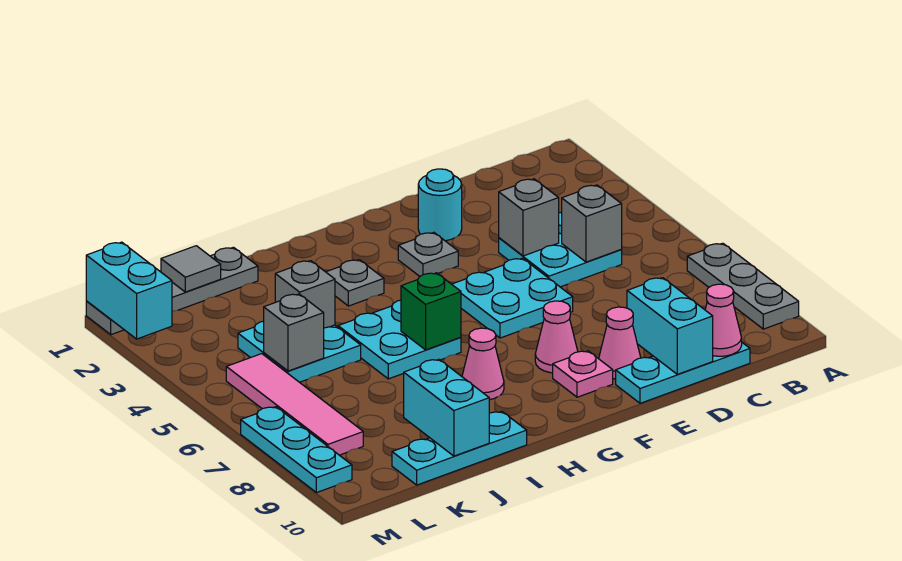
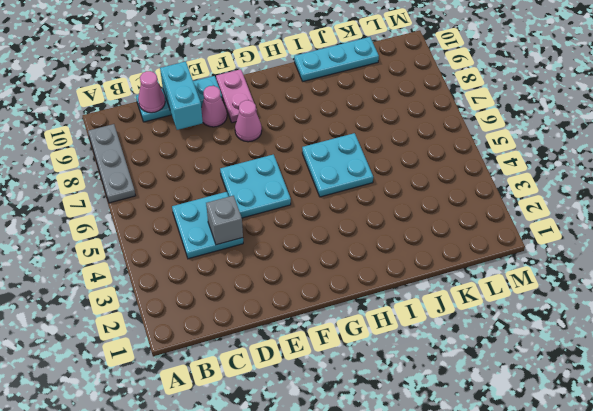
pink 1x2 plate [216,69,257,123] -> pink 1x1 plate [553,351,613,397]
none -> cyan 1x1 round brick [418,169,462,241]
none -> grey 1x1 plate [398,232,458,276]
none -> grey 1x1 plate [326,260,384,306]

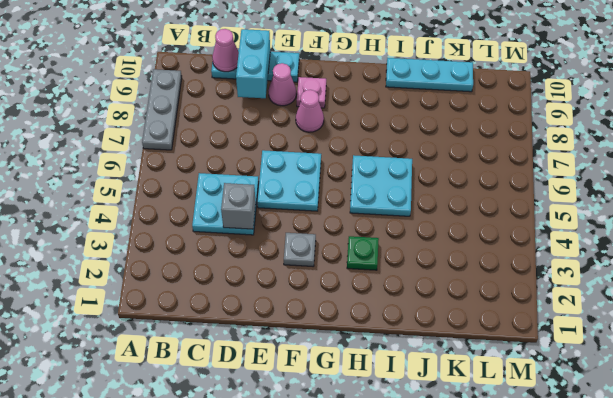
green 1x1 plate [347,236,379,270] -> grey 1x1 plate [326,260,384,306]
none -> cyan 1x1 round brick [418,169,462,241]
none -> pink 1x1 cone [462,328,504,400]
none -> grey 1x4 plate [86,247,258,335]

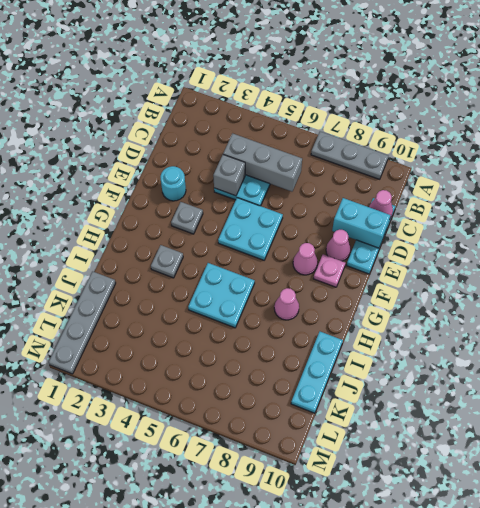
grey 1x3 brick [223,133,302,192] -> grey 1x1 brick [562,185,622,262]
none -> cyan 2x2 plate [238,321,361,382]
none -> pink 1x4 tile [226,354,363,455]
none -> cyan 1x3 plate [241,407,352,493]

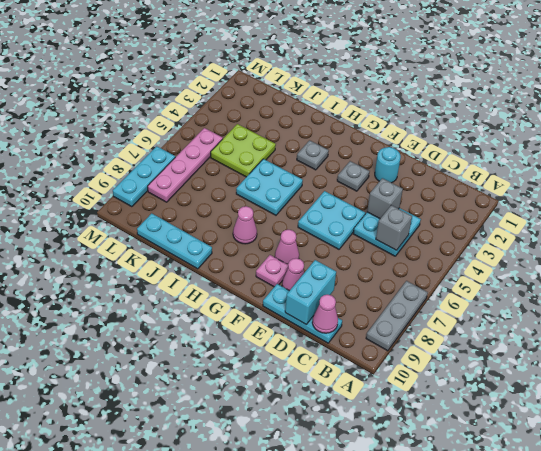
lime 2x2 plate [211,124,276,177] -> cyan 2x2 plate [238,321,361,382]
pink 1x4 plate [148,128,223,202] -> pink 1x4 tile [226,354,363,455]
none -> grey 1x4 plate [86,247,258,335]
none -> green 1x1 brick [401,273,461,350]
none -> grey 1x1 brick [275,261,335,328]

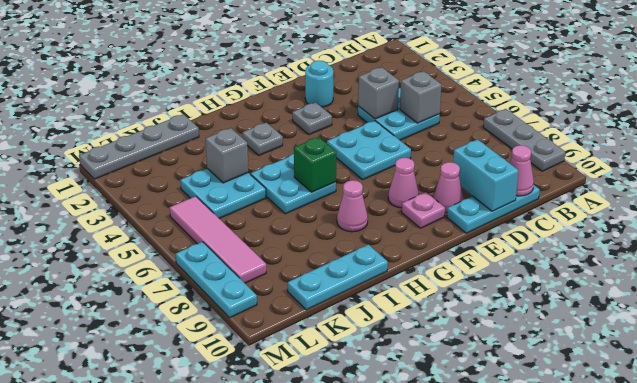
none -> cyan 1x2 brick [404,359,489,456]
none -> grey 1x1 tile [161,246,221,292]
none -> grey 1x1 brick [264,294,324,371]

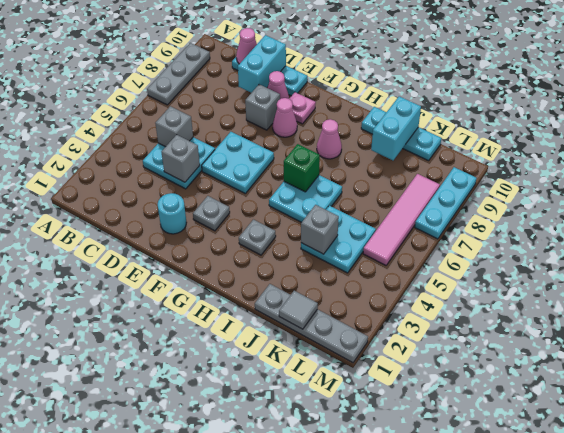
grey 1x1 brick [245,84,280,130] -> grey 1x1 brick moved to [264,294,324,371]
none -> cyan 1x2 brick [86,242,172,339]

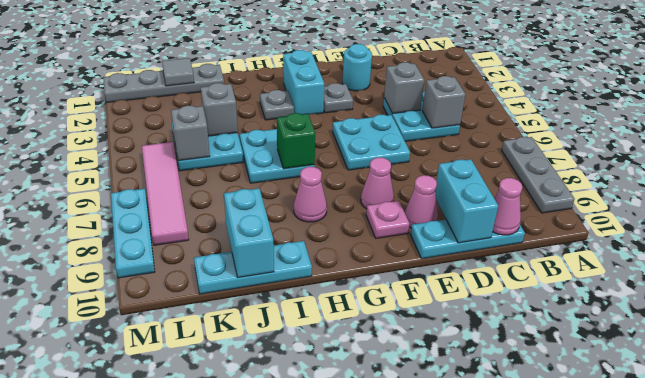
cyan 1x2 brick [283,50,324,114] -> cyan 1x2 brick moved to [86,242,172,339]

